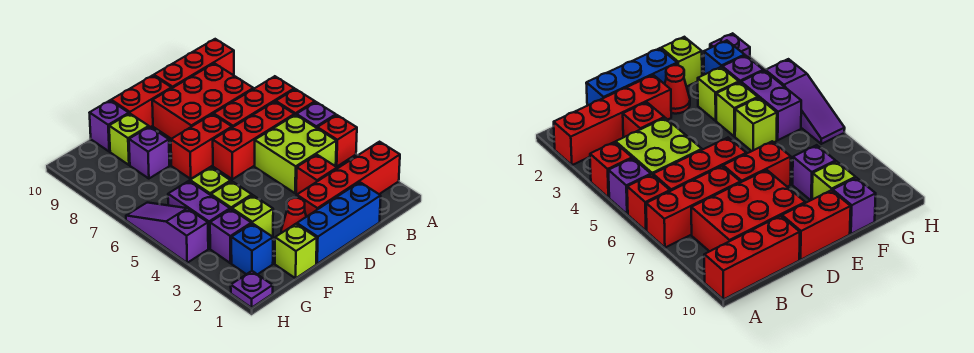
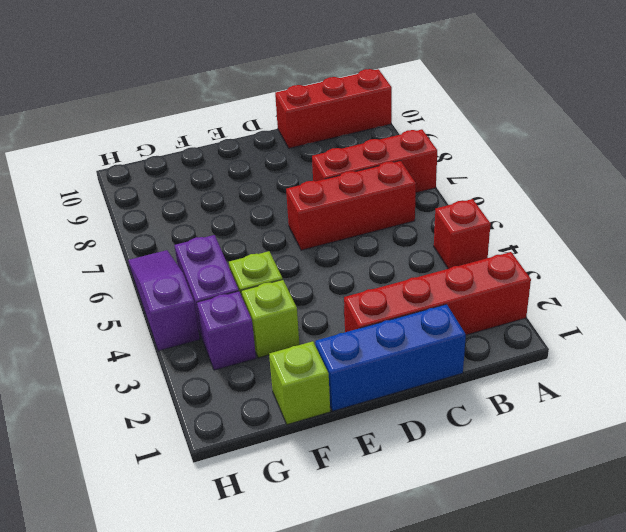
none -> purple 1x1 brick [296,102,336,128]
none -> red 1x1 brick [276,89,315,115]
none -> lime 2x2 brick [255,115,336,193]

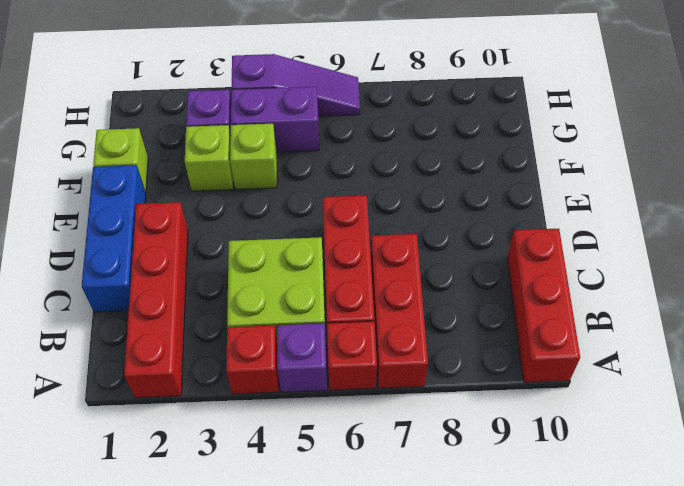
none -> red 2x3 brick [152,63,253,139]
none -> red 1x1 brick [296,155,337,194]
none -> red 1x2 brick [171,114,232,179]

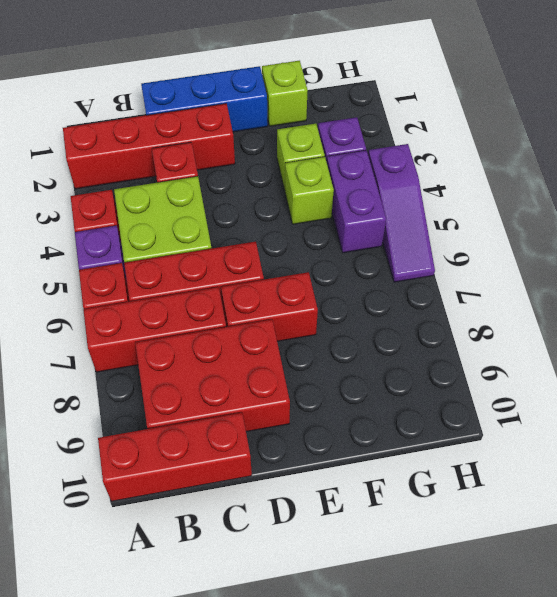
none -> red 1x2 brick [111,75,172,127]
none -> red 1x1 cone [281,198,306,233]
none -> lime 1x1 brick [190,167,231,195]

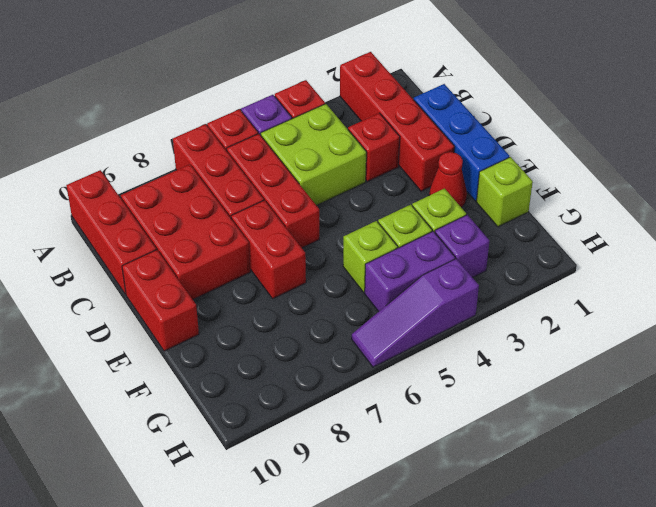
none -> purple 1x1 brick [129,127,169,179]
none -> lime 1x1 brick [109,113,149,165]
none -> purple 1x1 brick [90,100,129,152]

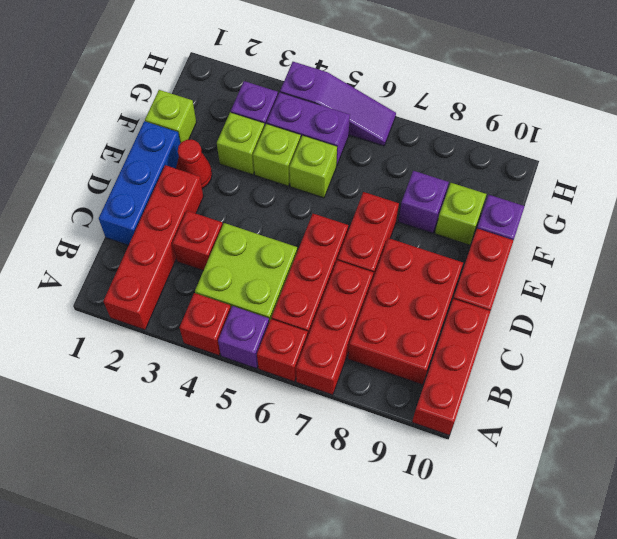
none -> blue 1x1 brick [231,223,273,275]
none -> purple 1x1 plate [231,271,273,308]

